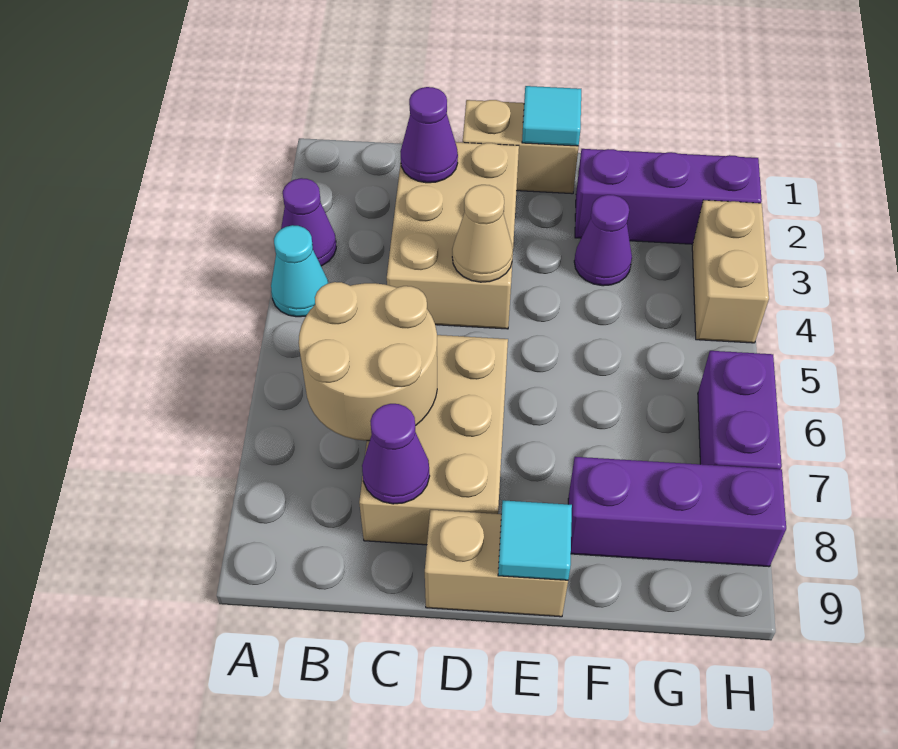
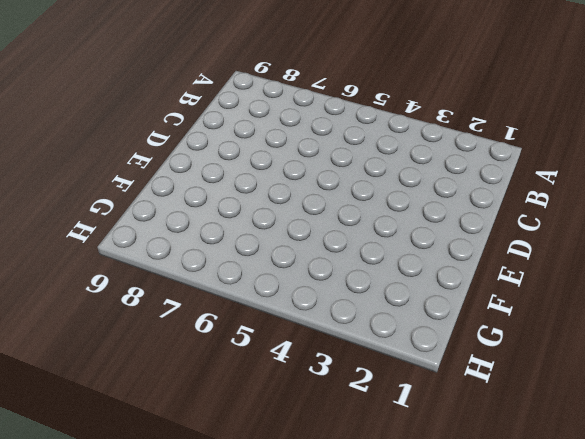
none -> purple 1x1 cone [281,178,336,266]
none -> cyan 1x1 cone [271,225,328,317]
none -> tan 2x3 brick [387,142,519,329]

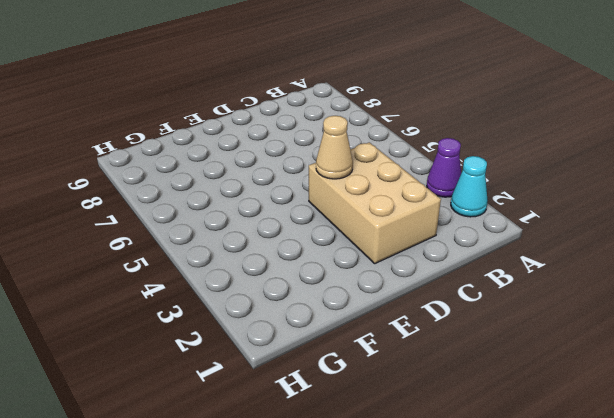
cyan 1x1 cone [451,156,488,217] -> cyan 1x1 cone moved to [271,225,328,317]
none -> tan 2x3 brick [359,335,508,545]
none -> tan 1x2 brick [463,100,579,194]
none -> tan 1x2 brick [425,510,568,617]

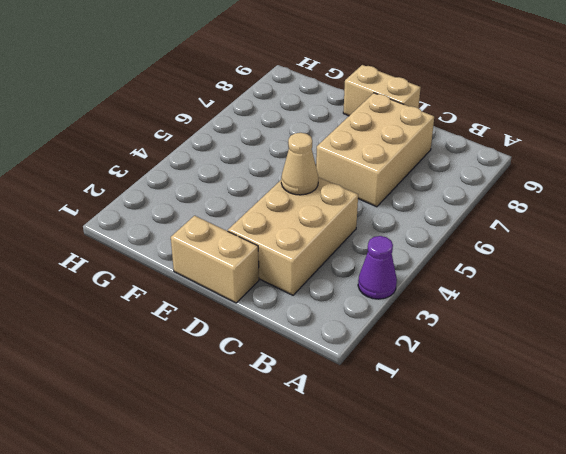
none -> cyan 1x1 cone [271,225,328,317]
none -> purple 1x3 brick [575,149,762,244]
none -> purple 1x1 cone [574,195,632,286]

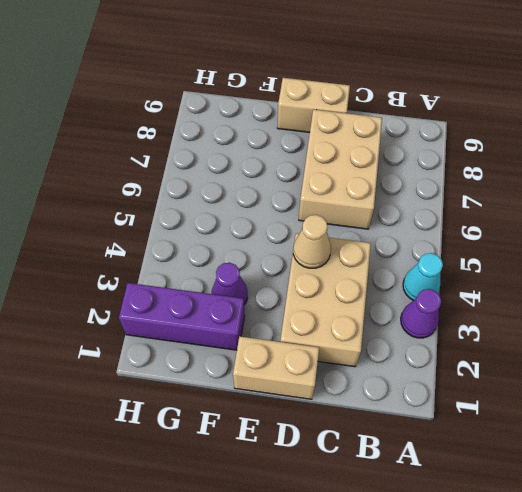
none -> purple 1x3 brick [568,457,786,567]
none -> tan 1x2 brick [692,200,769,343]
none -> purple 1x2 brick [698,351,782,469]

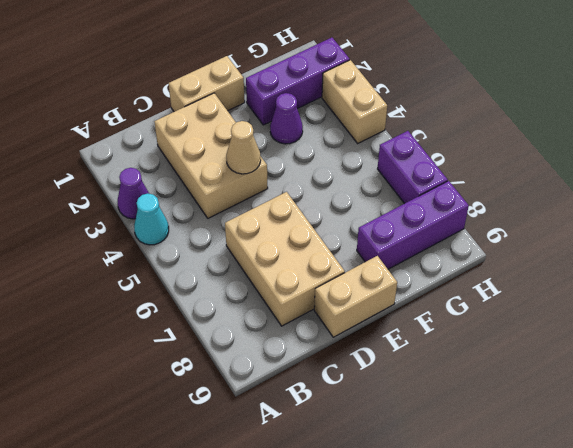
none -> tan 2x2 round brick [299,282,437,441]
none -> purple 1x1 cone [400,87,458,183]
none -> purple 1x1 cone [362,404,430,504]

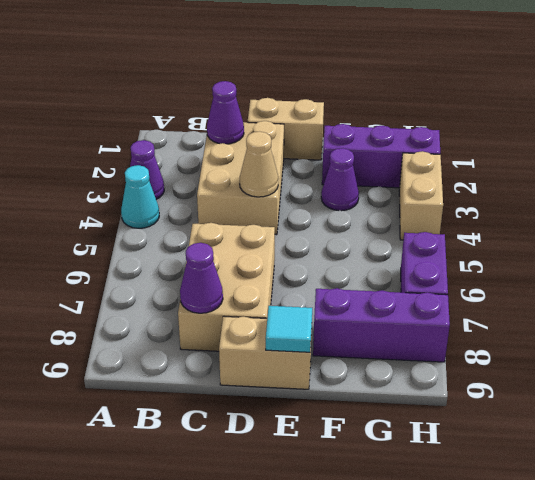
none -> tan 2x2 round brick [299,282,437,441]
none -> cyan 1x1 tile [522,86,581,146]

